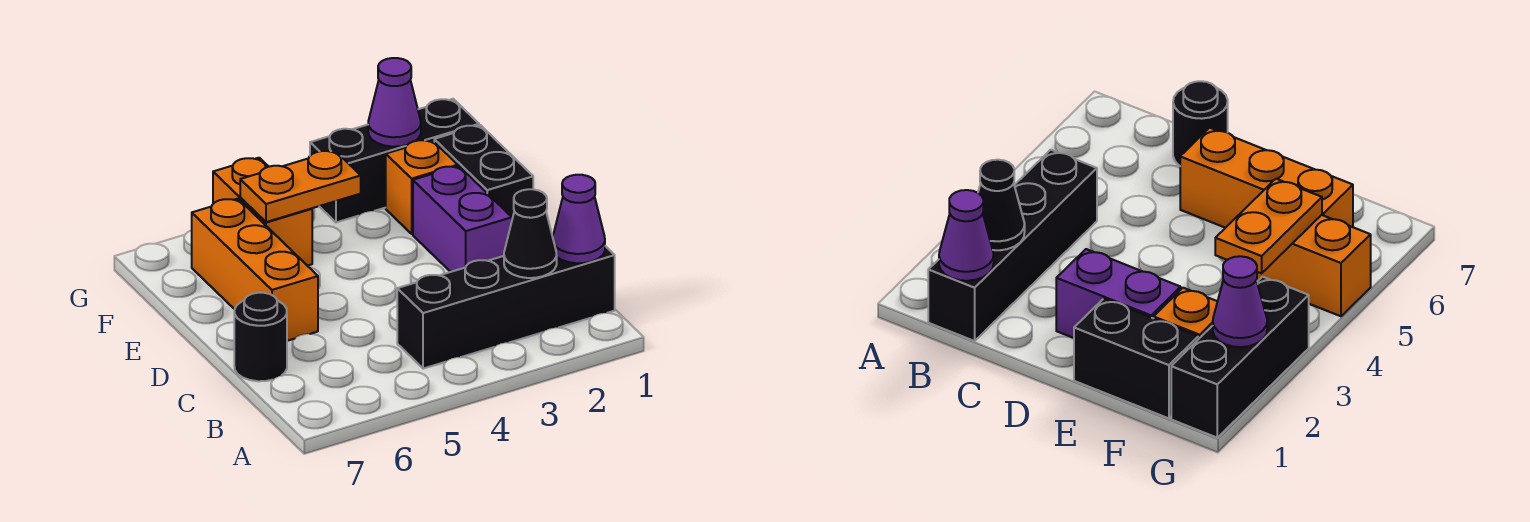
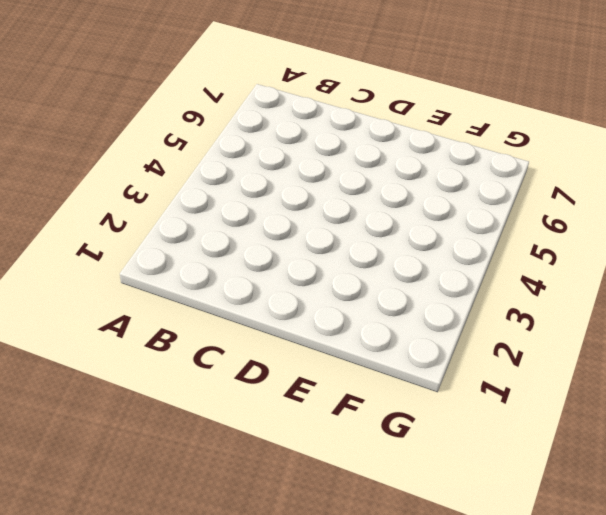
none -> black 1x4 brick [397,246,615,369]
none -> black 1x1 round brick [234,293,287,381]
none -> purple 1x2 brick [413,166,512,272]

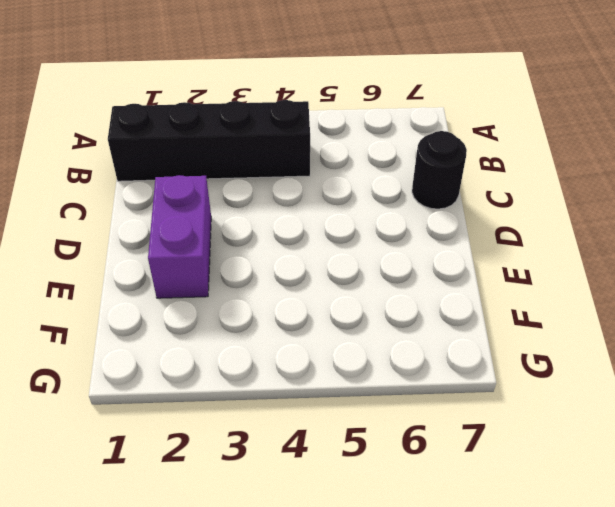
none -> orange 1x3 brick [192,199,318,341]
none -> black 1x2 brick [434,125,533,219]
none -> orange 1x1 brick [386,140,458,234]

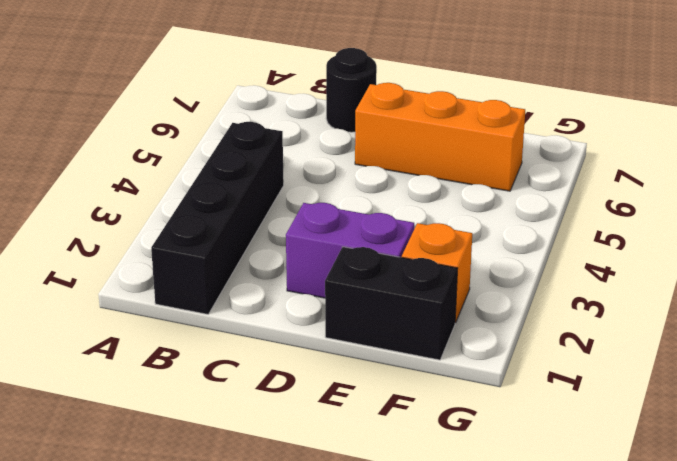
none -> orange 1x2 brick [213,158,312,266]
none -> black 1x3 brick [310,99,479,222]
none -> purple 1x1 cone [553,175,605,263]

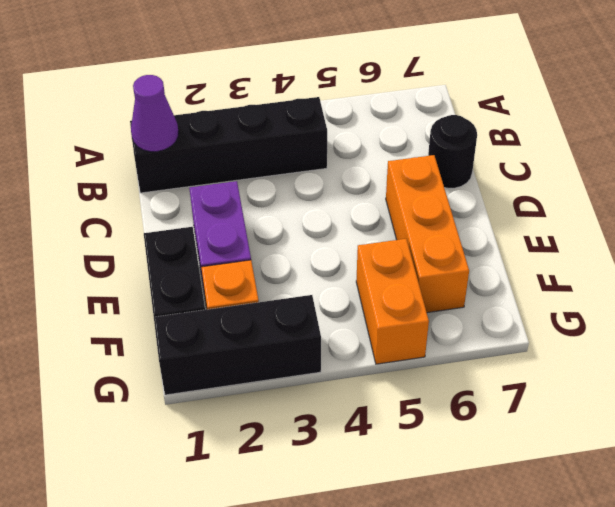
none -> black 1x1 cone [504,189,557,278]
none -> orange 1x2 plate [240,151,361,222]
none -> purple 1x1 cone [368,58,421,147]

